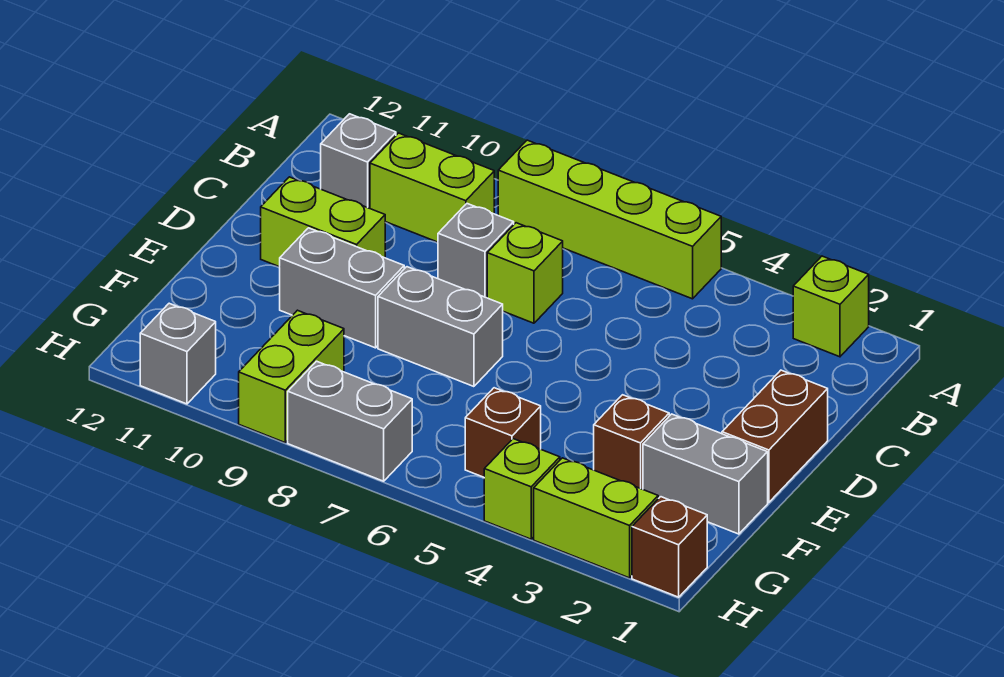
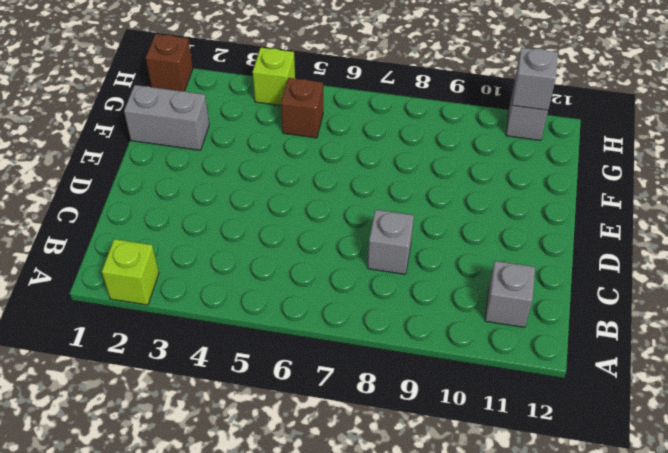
grey 1x1 brick [512,48,558,110] -> none
none -> lime 1x4 brick [498,140,721,299]
none -> lime 1x2 brick [370,133,494,242]
none -> lime 1x1 brick [487,223,563,323]

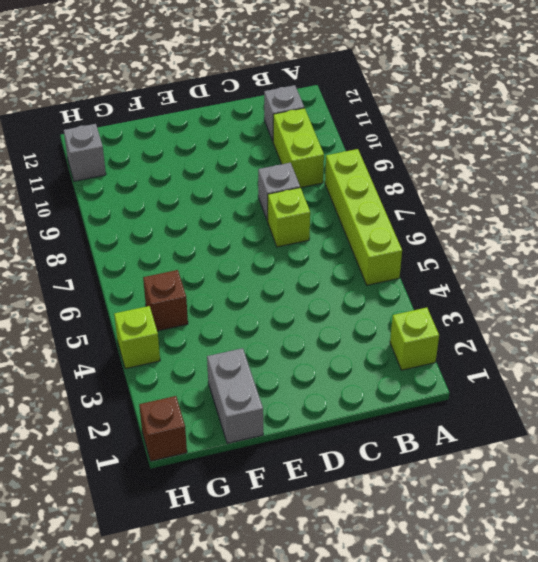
none -> brown 1x2 brick [722,370,828,502]
none -> lime 1x2 brick [261,177,385,267]
none -> grey 1x2 brick [378,267,503,387]

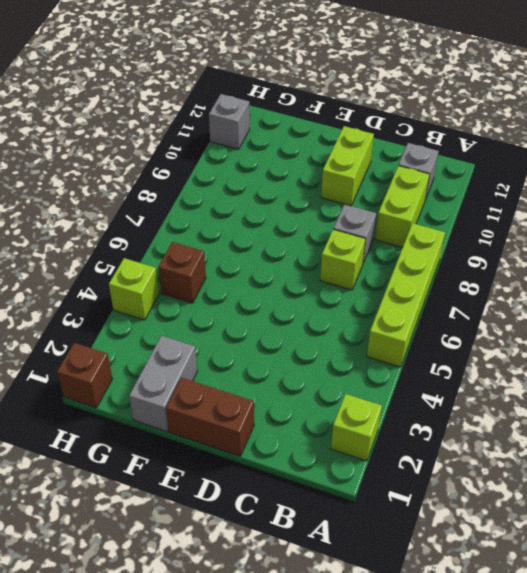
none -> grey 1x2 brick [378,267,503,387]
none -> grey 1x2 brick [280,228,404,348]
none -> brown 1x1 brick [594,395,669,489]

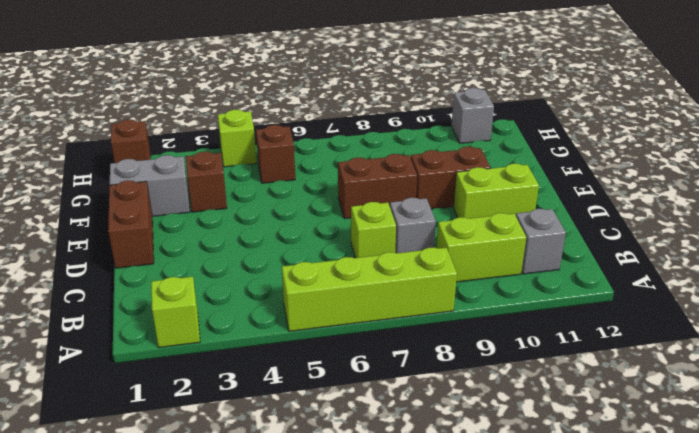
brown 1x2 brick [338,154,417,219] -> grey 1x2 brick [378,267,503,387]
brown 1x2 brick [411,146,491,209] -> grey 1x2 brick [280,228,404,348]
none -> lime 1x2 brick [239,310,344,442]
none -> lime 1x2 brick [534,458,658,578]
none -> grey 1x2 brick [288,361,412,481]

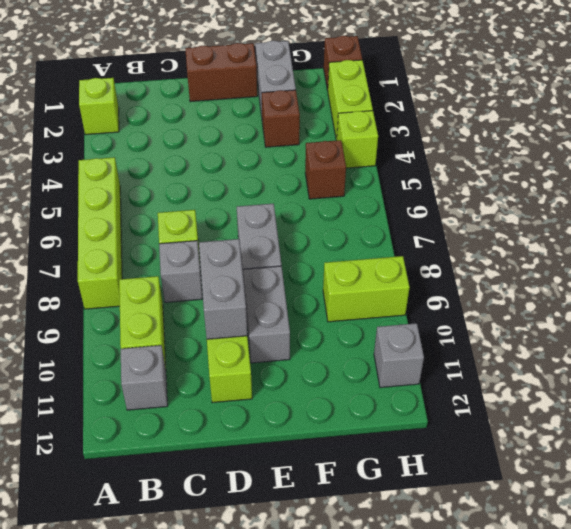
grey 1x2 brick [199,239,247,339] -> grey 1x2 brick moved to [288,361,412,481]

